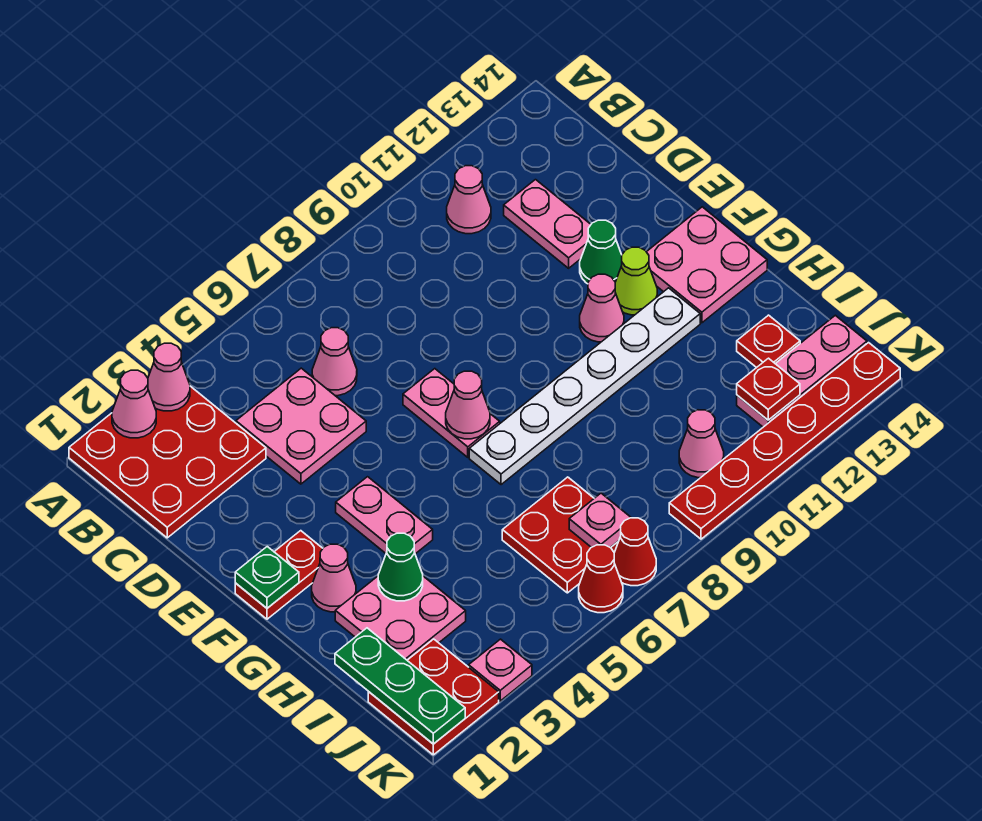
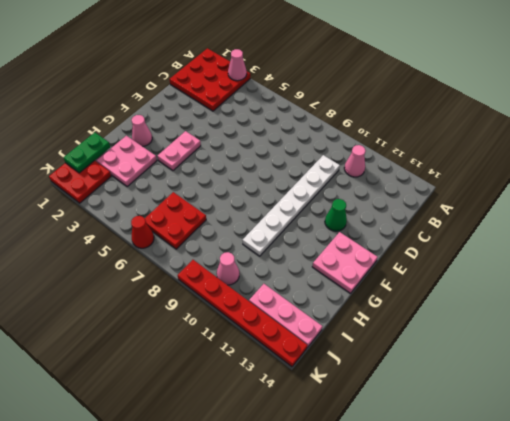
white 1x6 plate [243,155,340,256] -> white 1x6 plate turned to [469,288,700,485]
green 1x2 plate [63,132,110,173] -> green 1x3 plate [335,628,465,744]
none -> pink 2x2 plate [236,368,366,484]
none -> pink 1x1 cone [312,328,357,396]
none -> pink 1x2 plate [504,180,591,268]
none -> pink 1x2 plate [403,369,500,457]

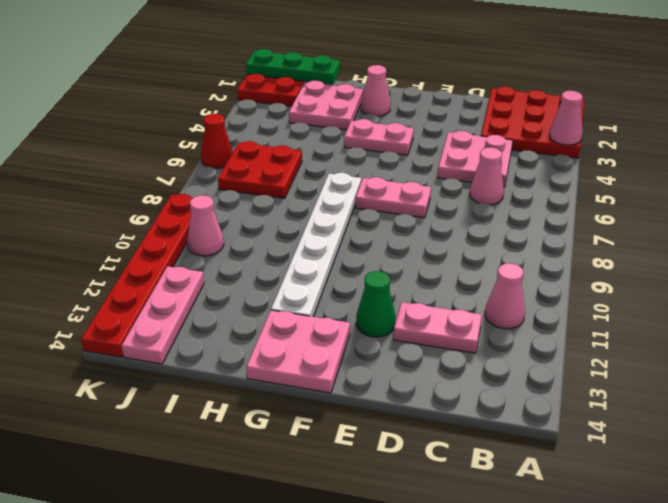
none -> red 1x2 plate [235,531,323,619]
none -> pink 1x1 cone [580,274,624,342]
none -> lime 1x1 cone [615,247,657,315]
none -> red 1x1 plate [737,315,800,368]

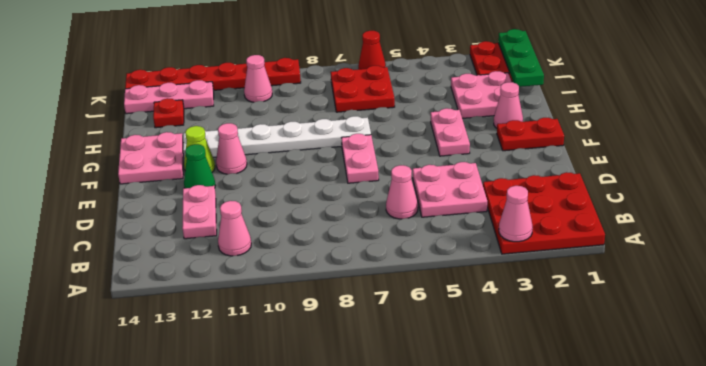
none -> pink 1x1 plate [469,639,532,701]
none -> red 1x1 cone [614,518,656,586]
none -> pink 1x1 cone [112,370,156,438]
none -> green 1x1 plate [235,547,299,608]

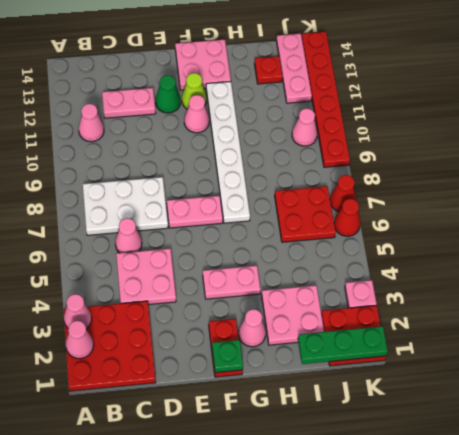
white 2x3 plate [83,177,168,235] -> none
none -> pink 1x1 cone [446,371,490,439]
none -> green 1x1 cone [378,533,423,601]
none -> pink 1x1 plate [569,493,631,548]
none -> red 1x1 plate [737,358,800,420]

